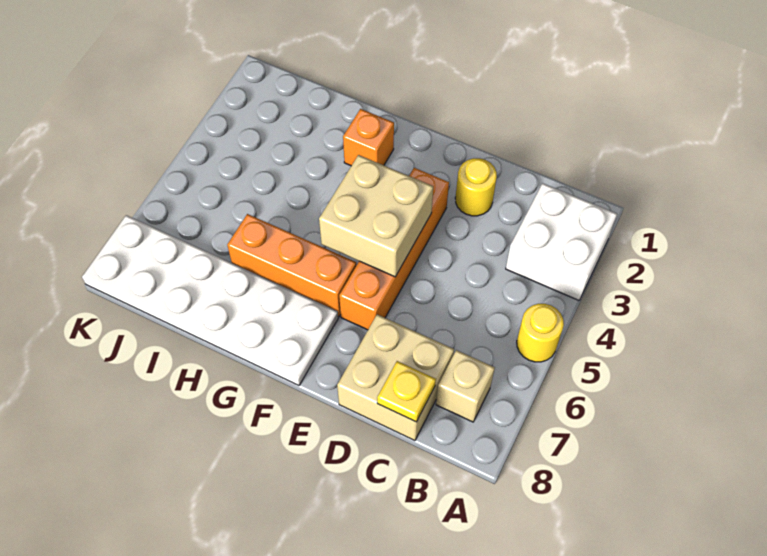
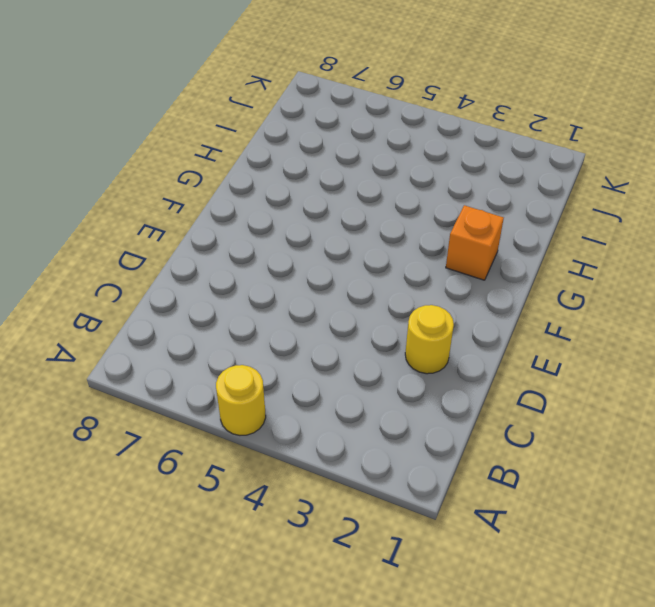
none -> white 2x2 brick [506,183,617,300]
none -> tan 1x1 brick [436,350,495,422]

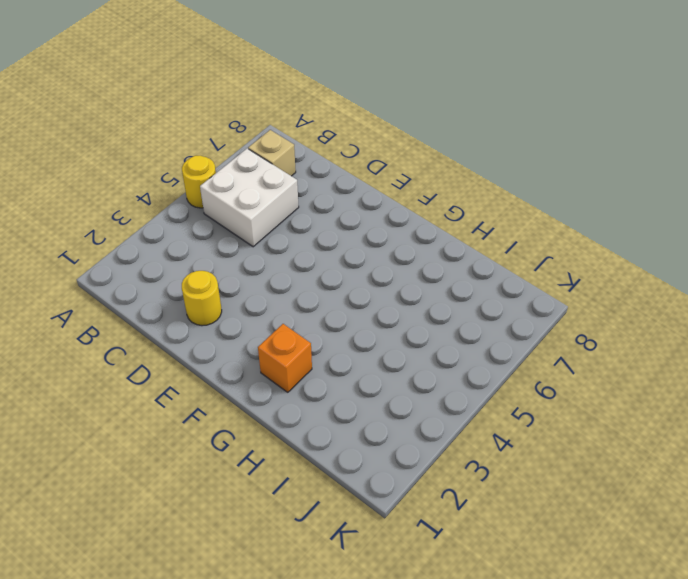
white 2x2 brick [200,149,299,247] -> white 2x2 brick moved to [506,183,617,300]
none -> tan 2x2 brick [337,314,454,441]
none -> orange 1x4 brick [339,168,449,330]

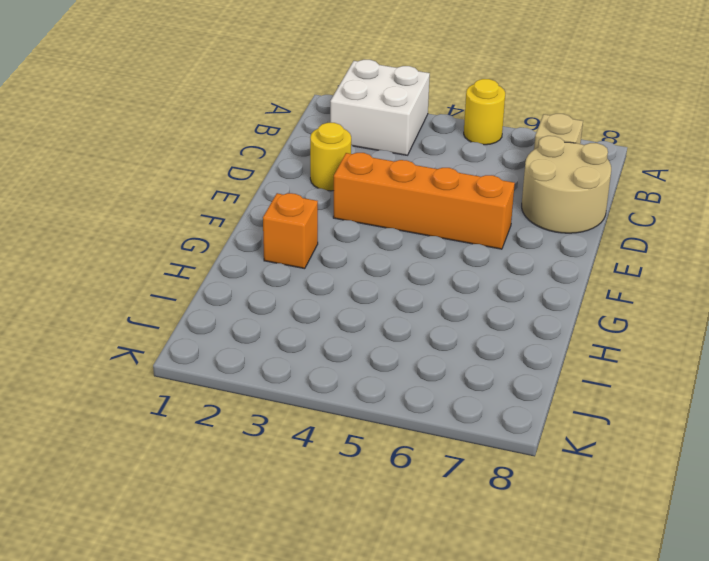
tan 2x2 round brick [522,136,611,233] -> tan 2x2 brick [337,314,454,441]
none -> orange 1x3 brick [227,214,356,317]
none -> white 2x6 plate [82,215,338,385]

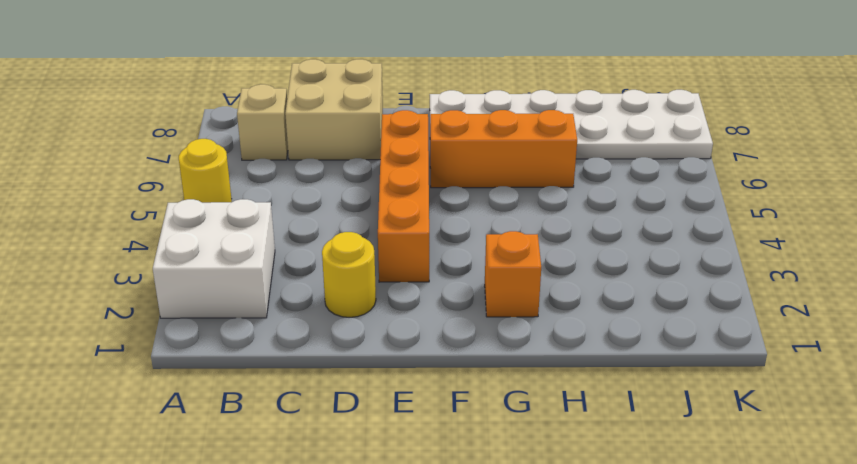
none -> yellow 1x1 plate [377,361,436,422]
none -> tan 2x2 brick [319,155,433,277]

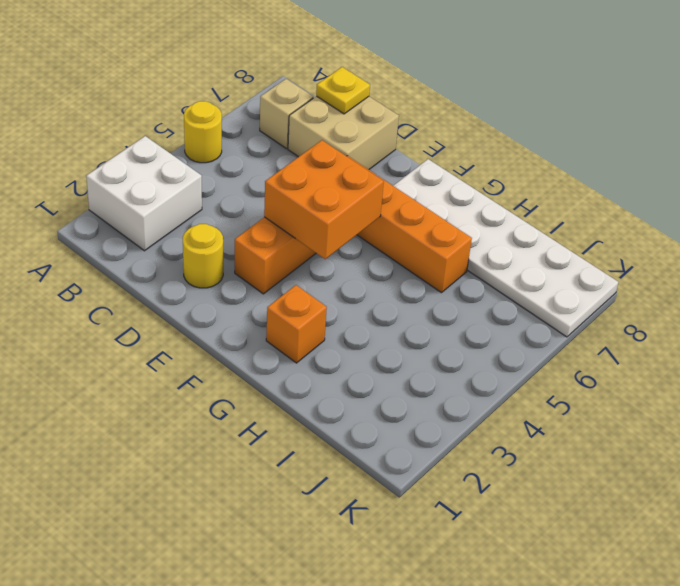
orange 2x2 brick [264,140,384,259] -> tan 2x2 brick [319,155,433,277]

